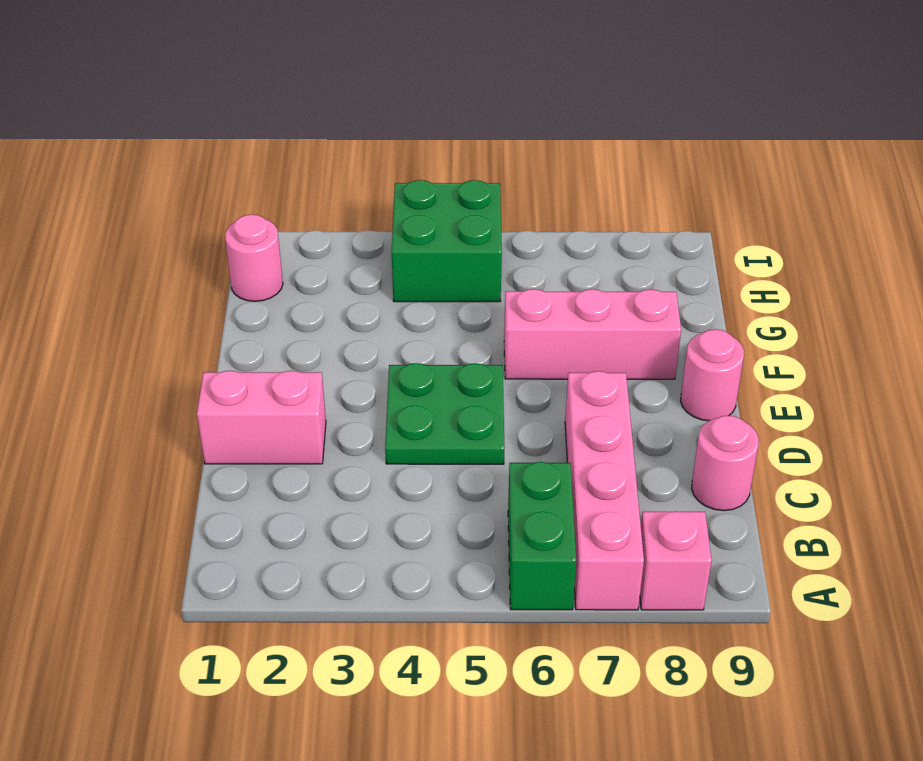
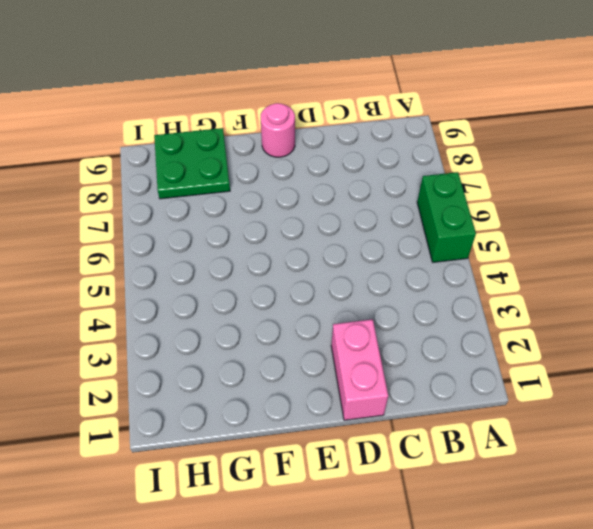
green 1x2 brick [417,172,476,262] -> green 1x2 brick turned to [508,462,576,610]
green 2x2 plate [154,128,230,199] -> green 2x2 plate moved to [385,363,504,464]
none -> pink 1x4 brick [565,371,644,610]
none -> pink 1x1 brick [640,511,712,610]

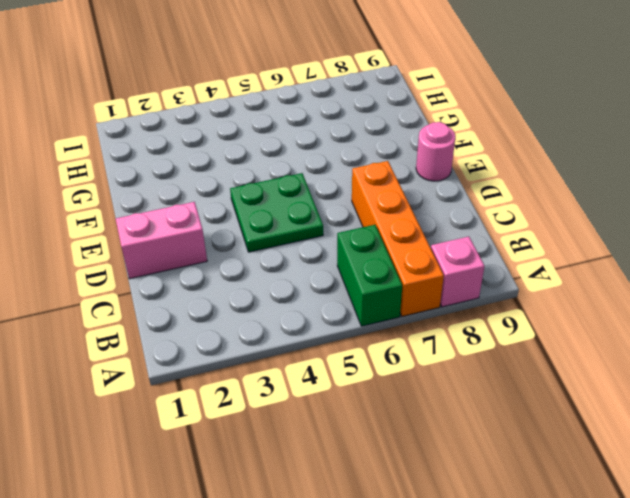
orange 1x4 brick [352,161,444,316] -> pink 1x4 brick [565,371,644,610]
none -> pink 1x1 round brick [692,416,759,511]
none -> pink 1x3 brick [504,289,681,379]

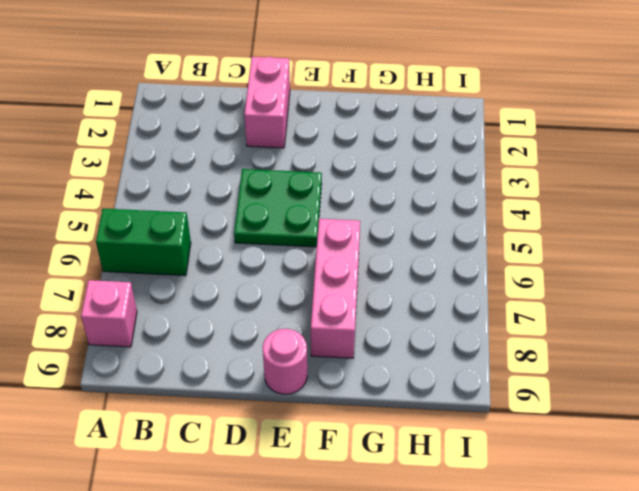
none -> pink 1x4 brick [565,371,644,610]
none -> pink 1x1 round brick [692,416,759,511]

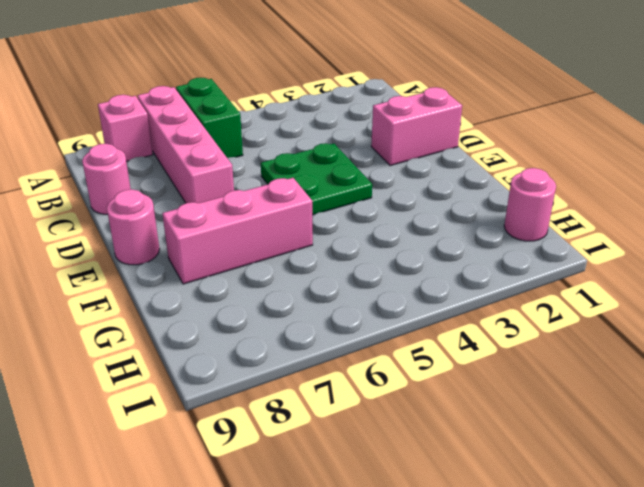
none -> green 2x2 brick [392,180,502,302]

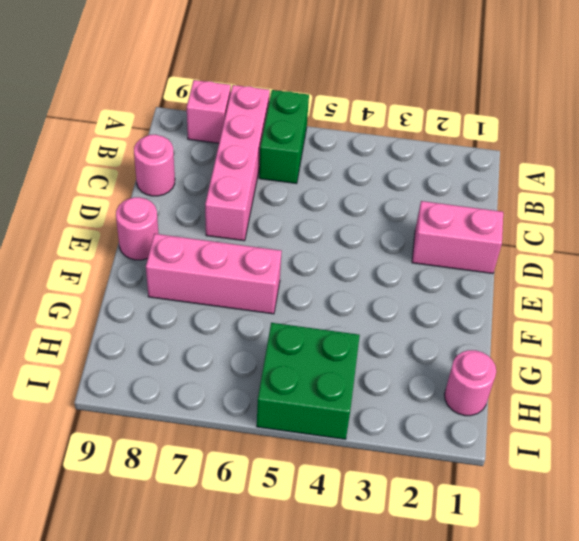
none -> green 2x2 plate [385,363,504,464]

